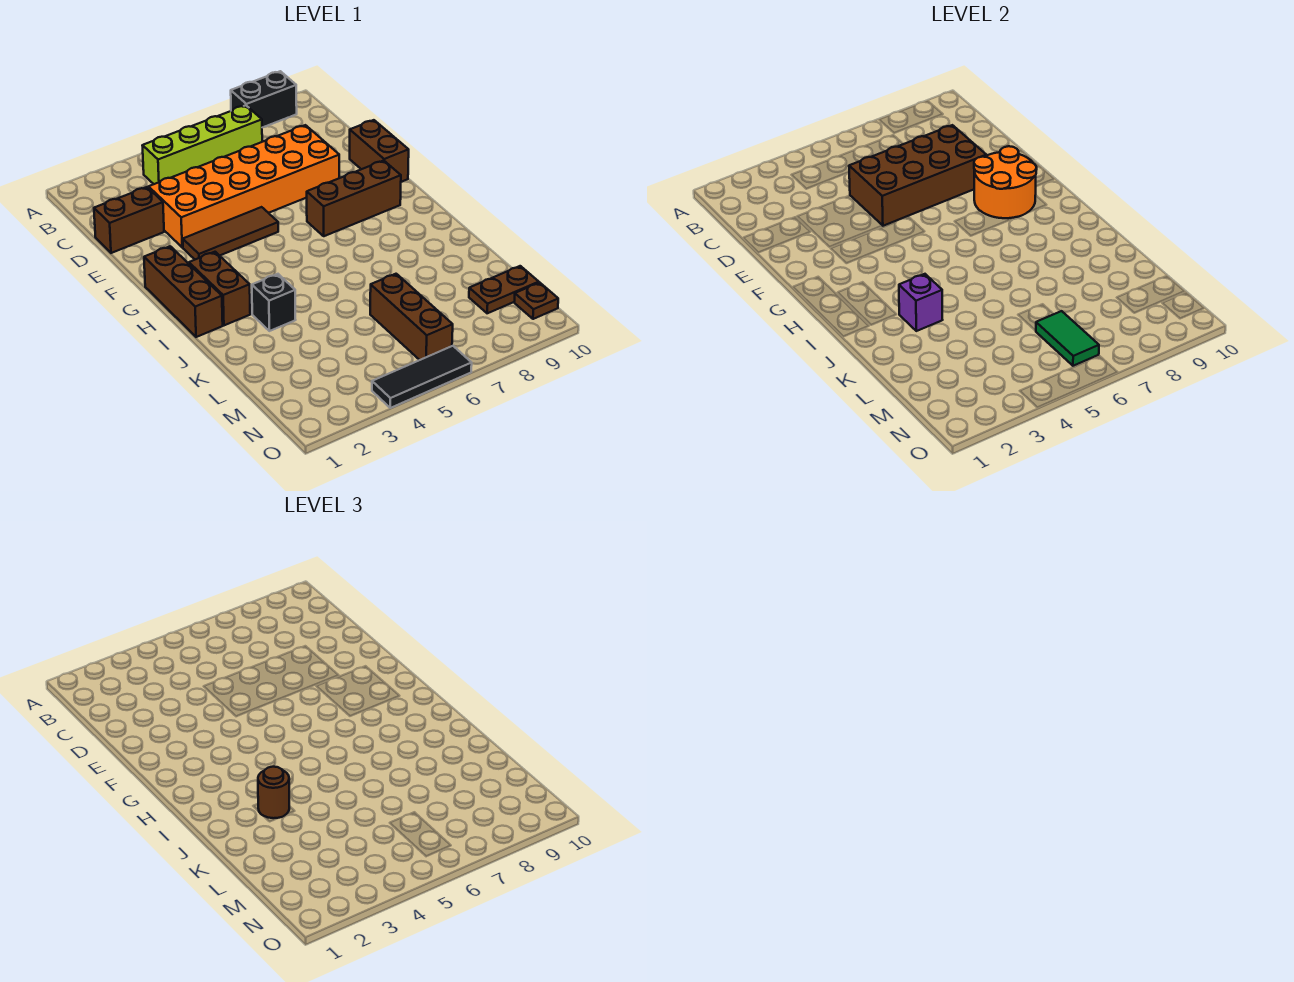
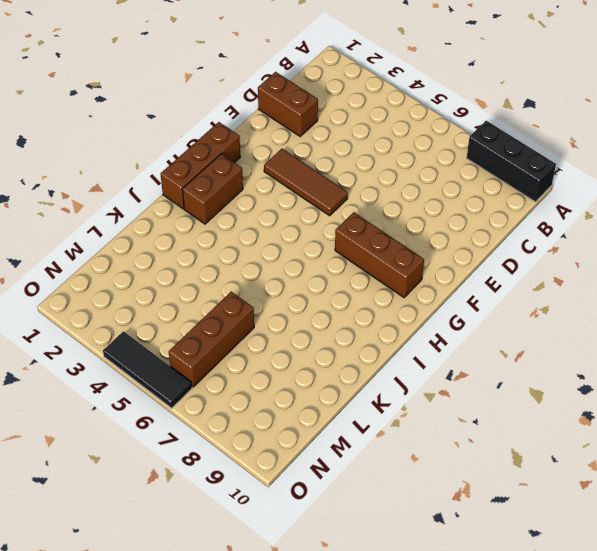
black 1x3 brick [467,121,556,202] -> black 1x2 brick [231,71,297,127]
none -> lime 1x4 brick [142,105,262,184]
none -> orange 2x6 brick [149,125,339,247]
none -> brown 1x2 brick [350,120,409,182]

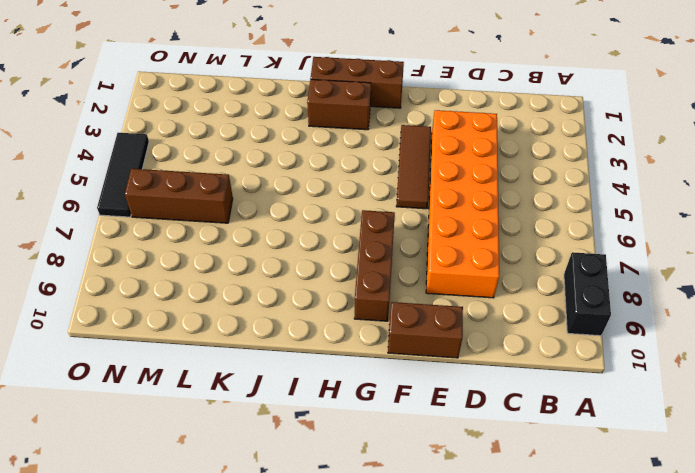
none -> lime 1x4 brick [142,105,262,184]
none -> brown 1x2 brick [94,187,164,253]
none -> black 1x1 brick [252,274,295,331]

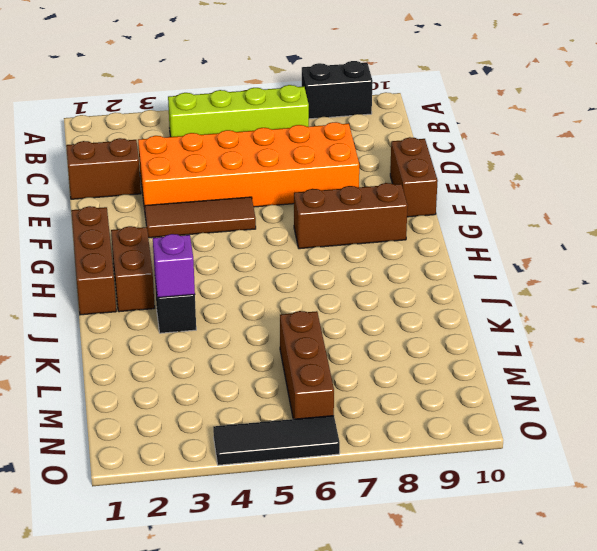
none -> brown 1x2 plate [469,266,539,313]
none -> brown 1x1 plate [514,283,558,319]
none -> brown 2x4 brick [849,125,986,226]

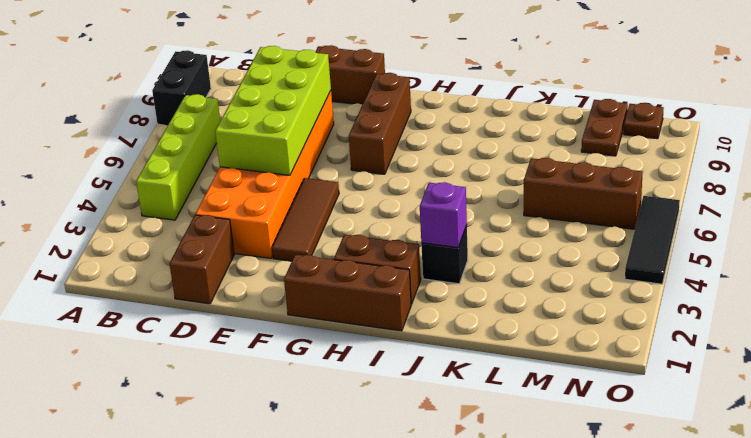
lime 2x4 brick [215,46,331,175] -> brown 2x4 brick [849,125,986,226]
none -> orange 2x2 round brick [974,146,1037,218]
none -> green 1x2 tile [1036,311,1099,366]
none -> brown 1x1 round brick [258,767,289,818]

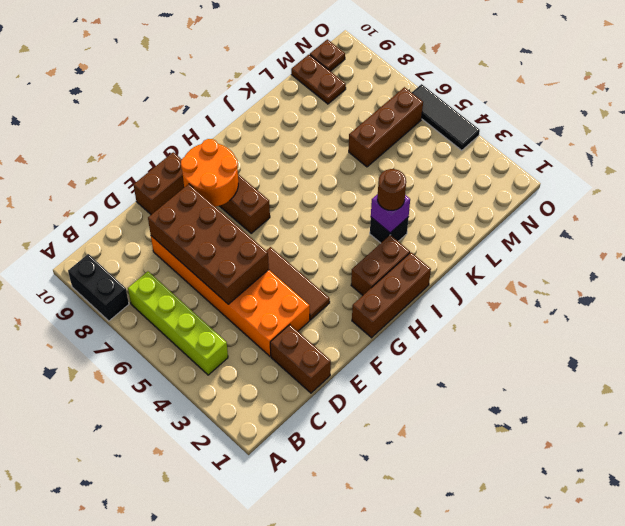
none -> green 1x2 tile [1036,311,1099,366]

